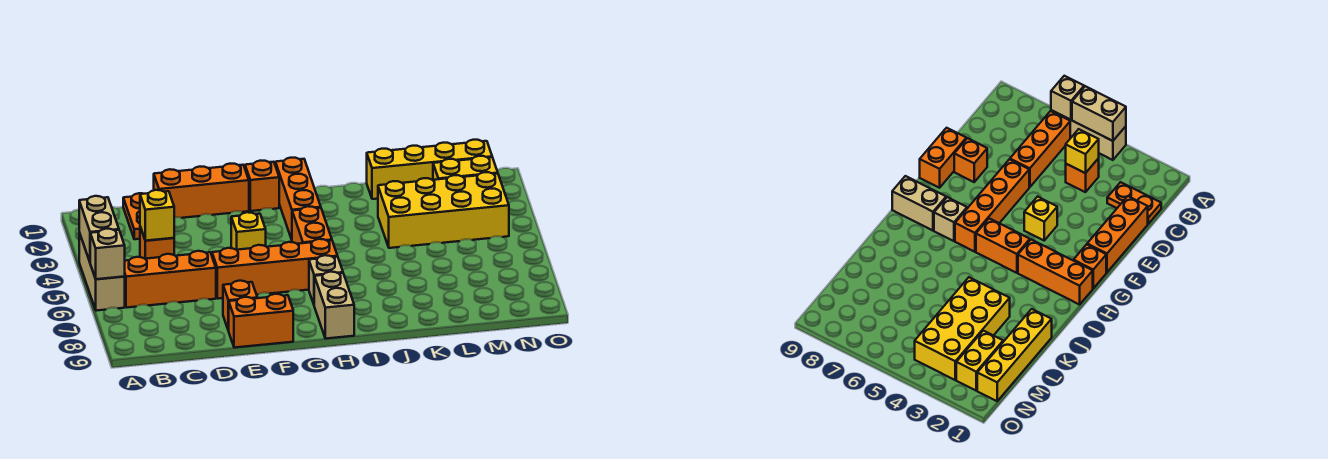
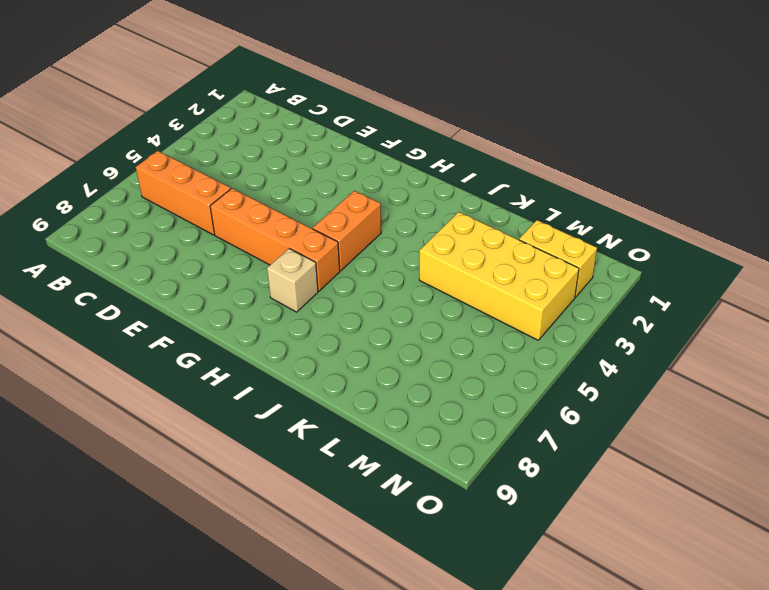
none -> tan 1x3 brick [79,233,125,311]
none -> orange 1x2 plate [123,193,143,239]
none -> orange 1x1 brick [140,227,174,259]

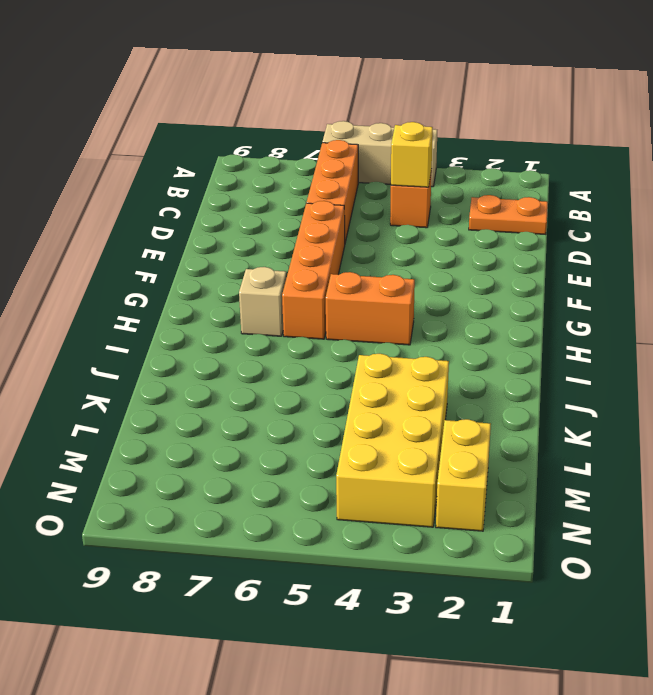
none -> orange 1x3 brick [154,164,249,218]
none -> orange 1x1 brick [223,281,257,331]
none -> orange 1x2 brick [229,294,293,348]

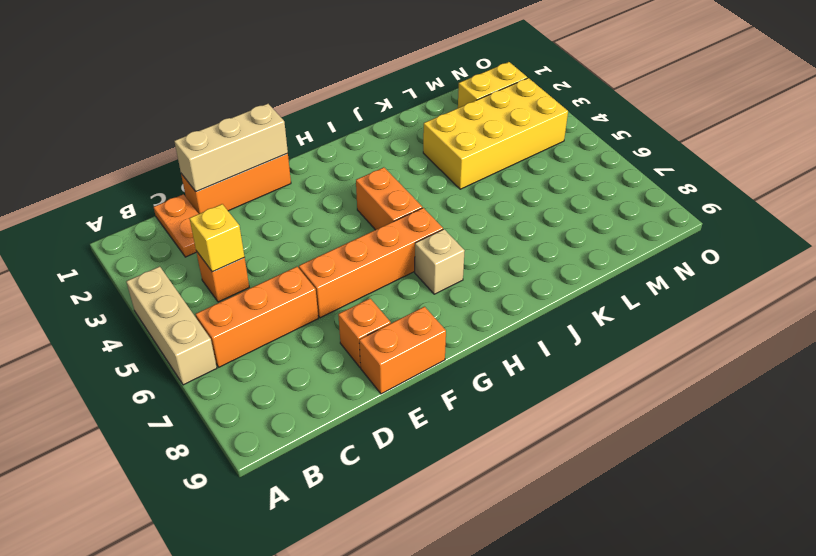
tan 1x3 brick [174,104,288,192] -> none
none -> yellow 1x1 brick [231,212,266,250]
none -> orange 1x1 brick [245,161,279,211]
none -> orange 1x3 brick [275,158,321,240]

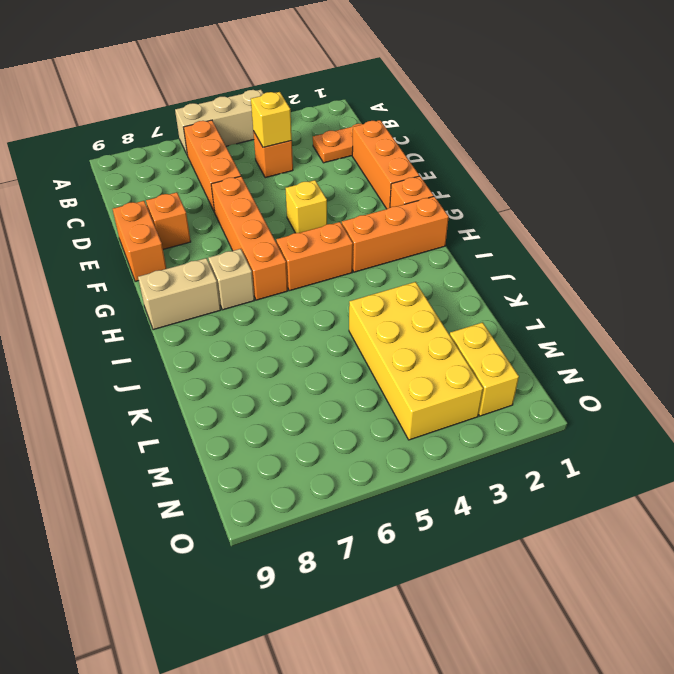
none -> yellow 1x4 brick [367,140,492,199]
none -> tan 1x2 brick [79,196,119,262]
none -> tan 1x1 brick [90,229,125,279]

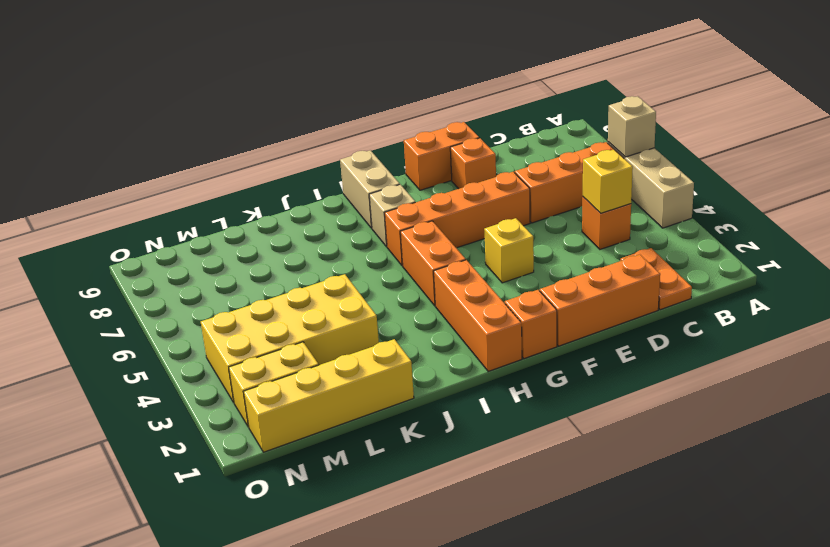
none -> tan 1x2 brick [79,196,119,262]

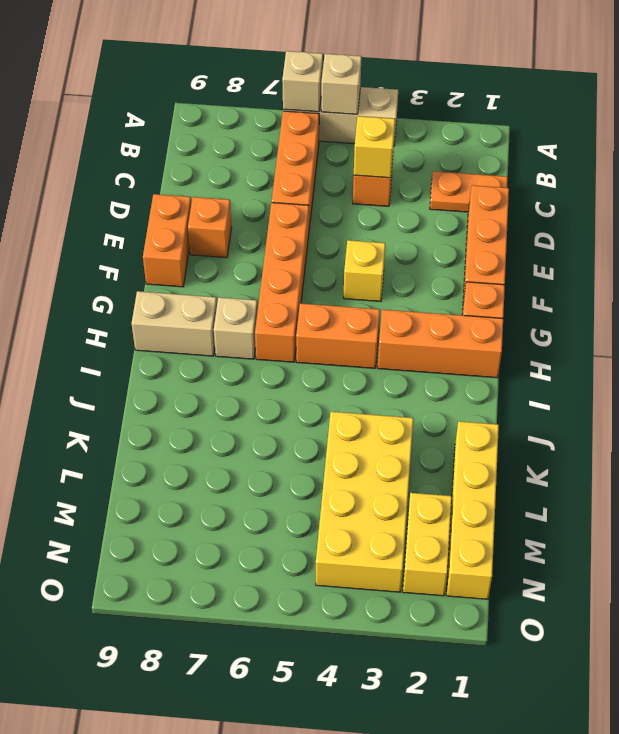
tan 1x1 brick [321,54,361,114] -> tan 1x2 brick [79,196,119,262]

